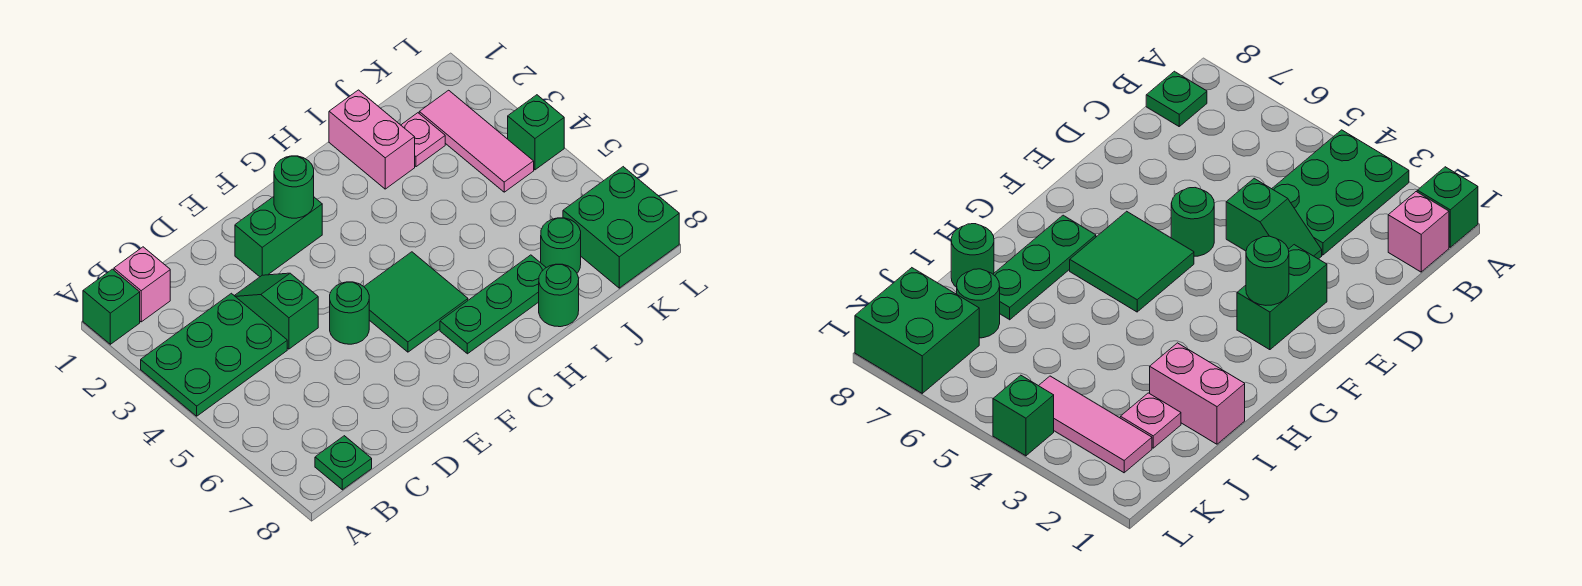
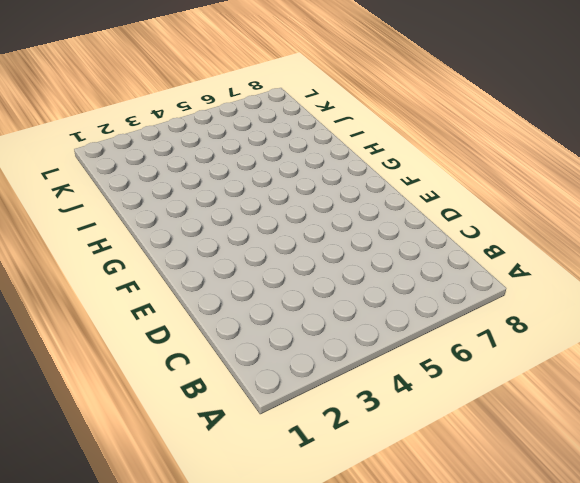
none -> green 1x1 brick [83,269,140,344]
none -> green 2x3 plate [141,293,287,416]
none -> pink 1x1 brick [114,247,170,322]

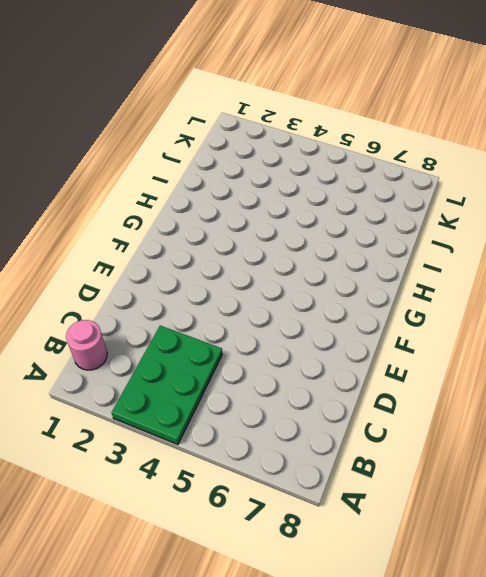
pink 1x1 round brick [66,320,107,370] -> pink 1x1 brick [114,247,170,322]
none -> green 1x1 brick [83,269,140,344]
none -> green 1x1 plate [315,436,372,490]
none -> green 1x2 slope [234,273,318,349]

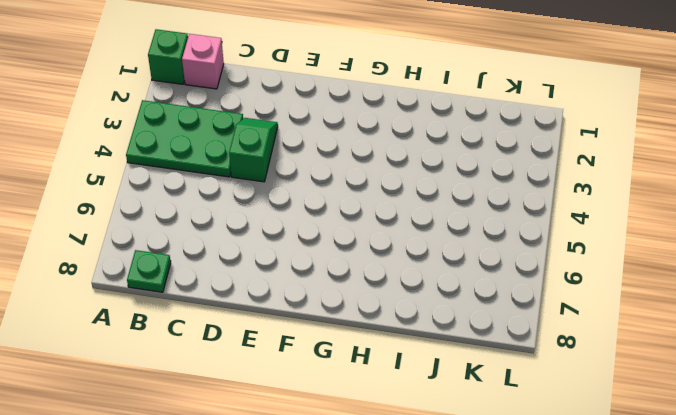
none -> green 1x2 brick [235,197,322,277]
none -> green 1x1 round brick [330,282,369,344]
none -> green 2x2 tile [364,252,468,352]

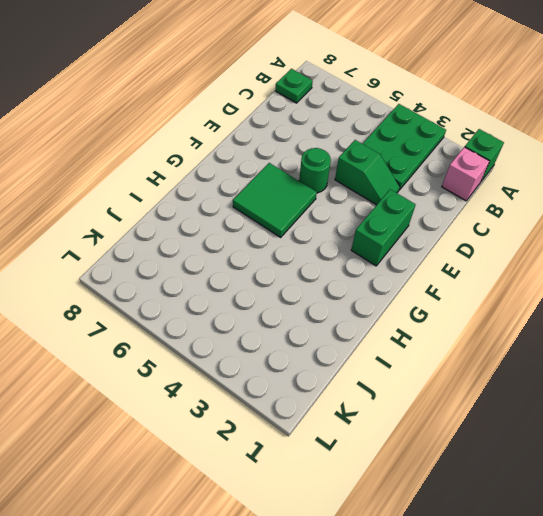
none -> green 1x3 plate [440,255,546,354]
none -> pink 1x2 brick [329,90,415,189]
none -> green 1x1 round brick [539,264,579,327]

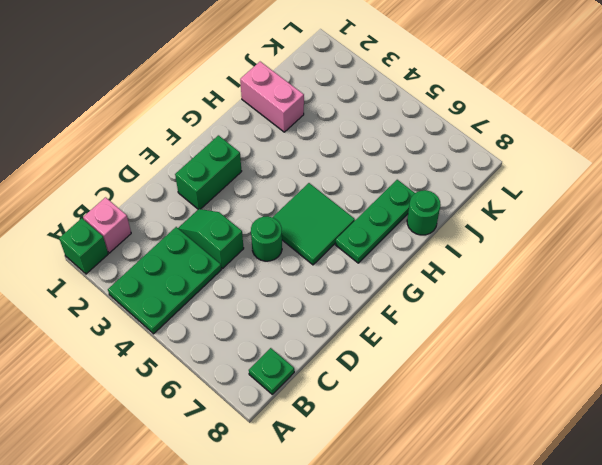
none -> pink 1x1 plate [401,113,445,167]
none -> green 1x1 round brick [541,218,581,273]
none -> pink 1x3 tile [419,90,534,192]

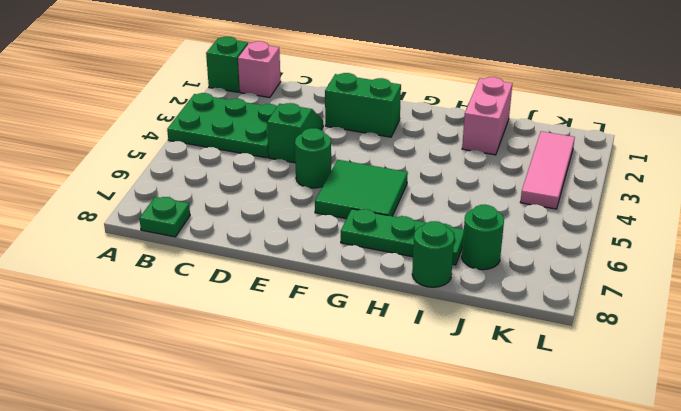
none -> pink 1x1 plate [401,113,445,167]
none -> green 2x2 brick [563,167,679,288]
none -> green 1x1 brick [508,95,564,170]

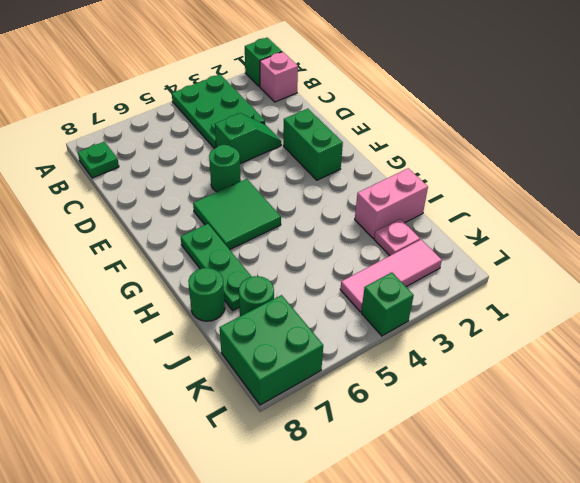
none -> green 1x1 round brick [274,156,314,218]

